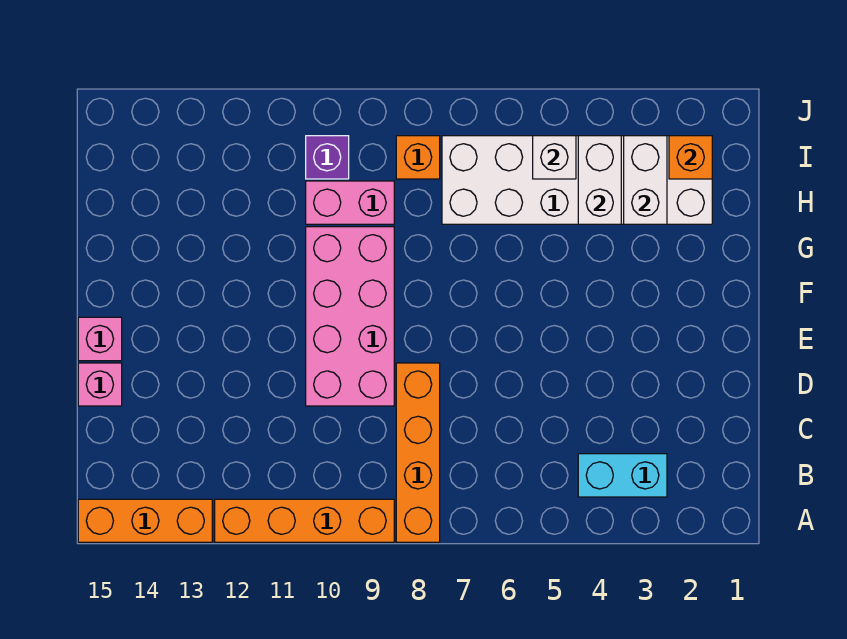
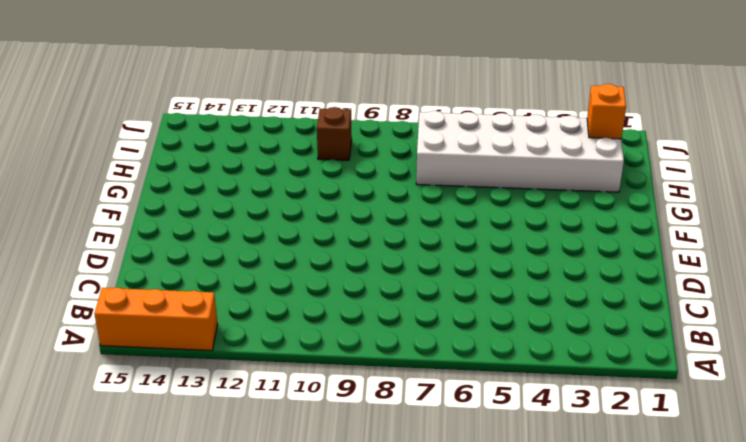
brown 1x1 brick [317,107,352,160] -> purple 1x1 brick [306,136,349,179]
none -> orange 1x4 brick [396,363,440,542]
none -> orange 1x4 brick [215,499,394,542]
none -> cyan 1x2 brick [578,454,667,497]

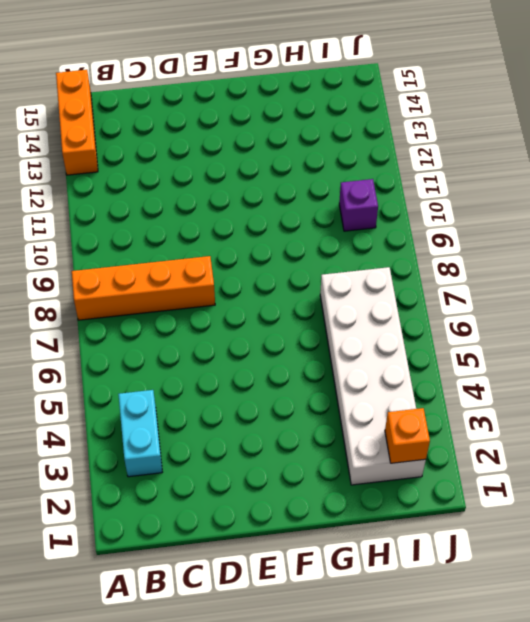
none -> orange 1x4 brick [215,499,394,542]
none -> pink 2x4 brick [306,227,394,406]
none -> pink 1x1 brick [78,363,122,406]

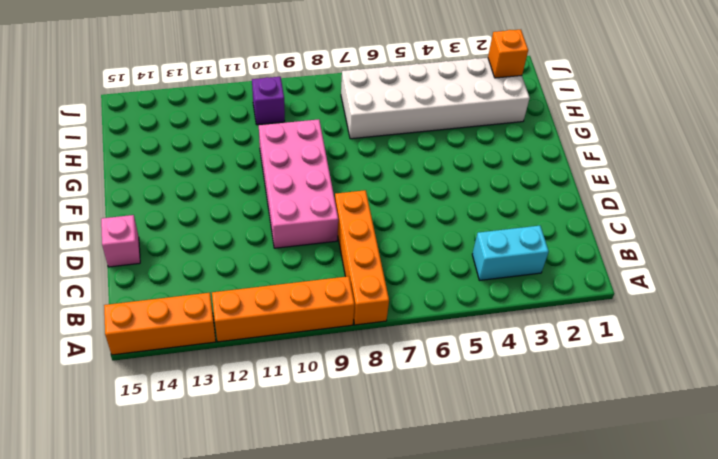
none -> pink 1x1 brick [78,317,122,361]
none -> pink 1x2 brick [306,181,394,224]
none -> orange 1x1 brick [396,136,440,179]

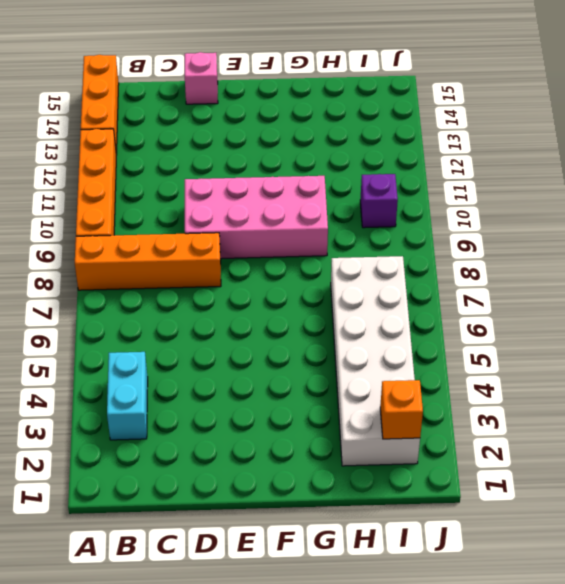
none -> pink 1x1 brick [78,317,122,361]
none -> pink 1x2 brick [306,181,394,224]
none -> orange 1x1 brick [396,136,440,179]

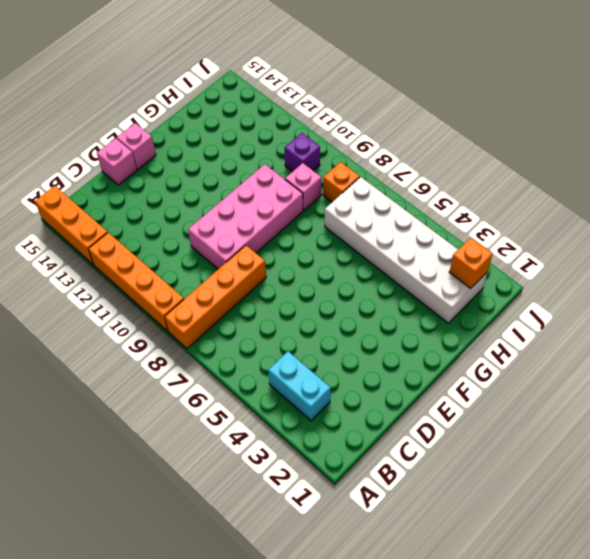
pink 1x1 brick [285,163,321,210] -> pink 1x2 brick [306,181,394,224]
none -> white 1x2 brick [624,136,667,224]
none -> white 1x2 brick [578,136,621,224]
none -> white 1x1 brick [533,136,576,179]

